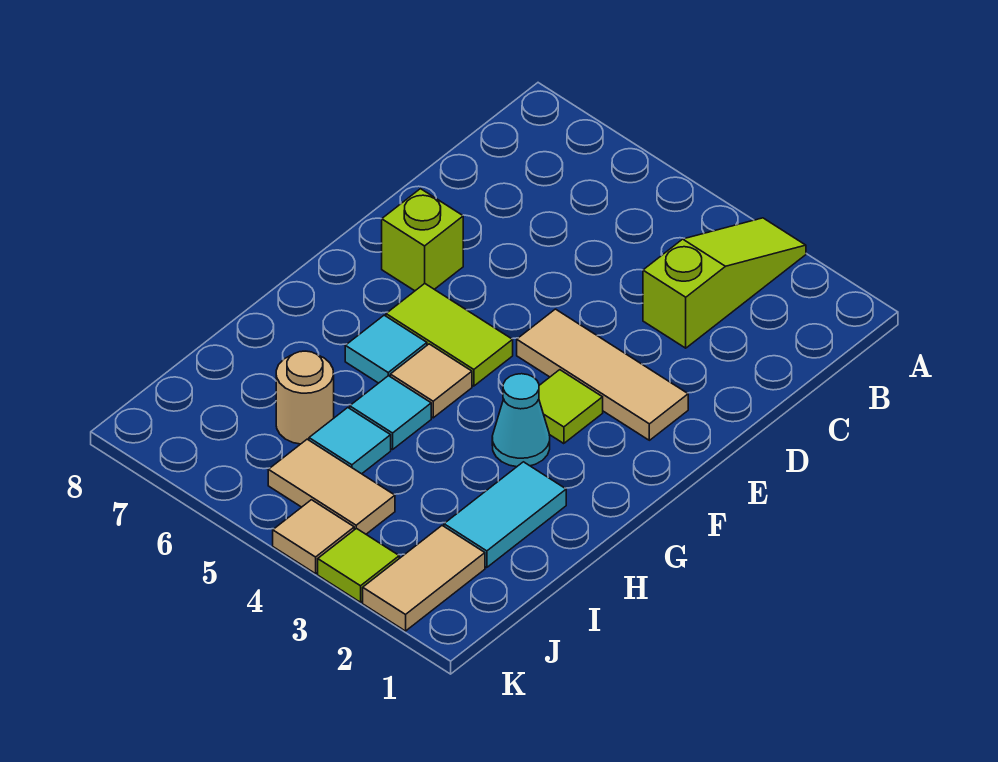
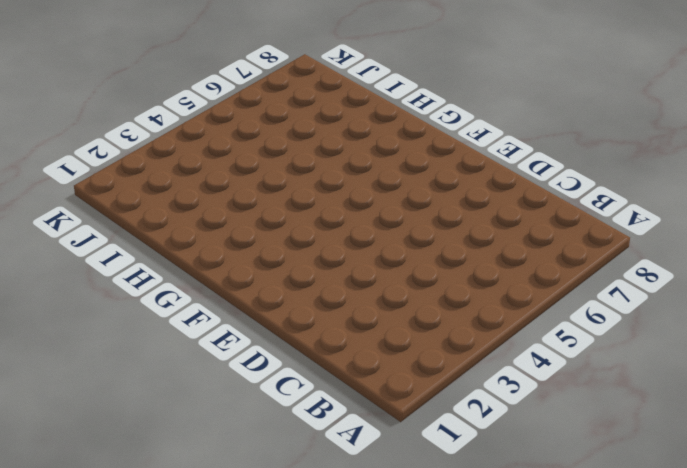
none -> lime 1x3 slope [643,218,806,348]
none -> tan 1x3 tile [517,309,688,440]
none -> lime 1x1 brick [382,189,463,291]

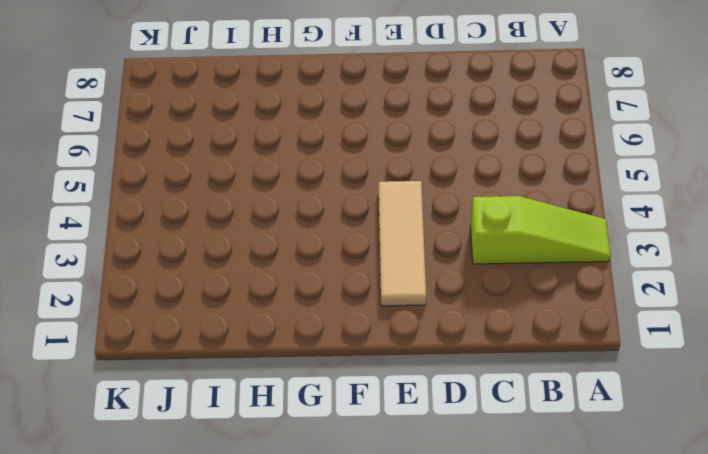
none -> lime 1x1 brick [382,189,463,291]
none -> lime 1x1 tile [539,370,603,444]
none -> lime 1x2 tile [386,284,513,386]

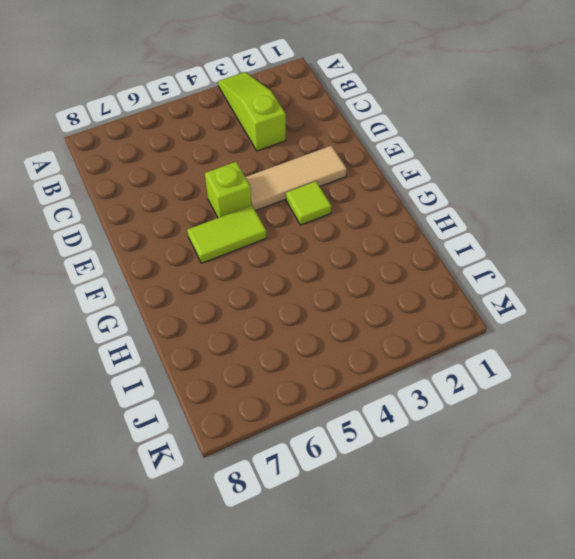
lime 1x1 brick [205,162,251,218] -> lime 1x1 brick moved to [382,189,463,291]
none -> cyan 1x1 cone [492,374,550,467]
none -> tan 1x1 tile [390,344,472,418]
none -> cyan 1x1 tile [345,315,427,383]

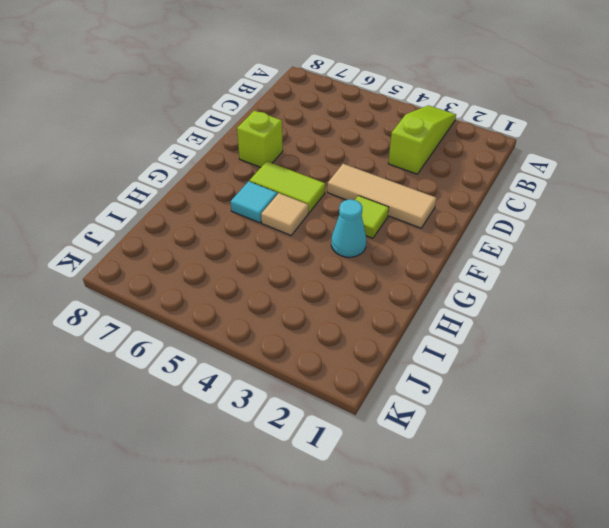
none -> cyan 1x2 tile [444,462,566,568]
none -> cyan 1x1 tile [350,376,431,450]
none -> cyan 1x1 tile [309,408,391,474]

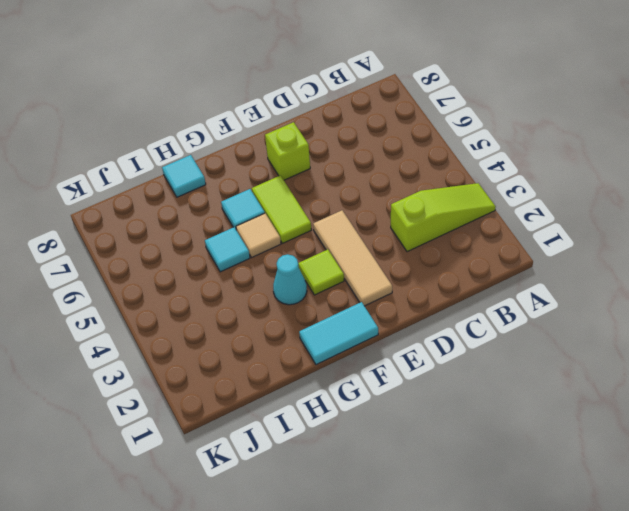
cyan 1x2 tile [299,302,378,365] -> cyan 1x2 tile moved to [444,462,566,568]
cyan 1x1 tile [162,155,206,197] -> cyan 1x1 tile moved to [309,408,391,474]
none -> tan 1x1 round brick [276,351,334,444]
none -> tan 1x2 tile [363,526,485,631]
none -> tan 1x2 tile [268,439,395,534]

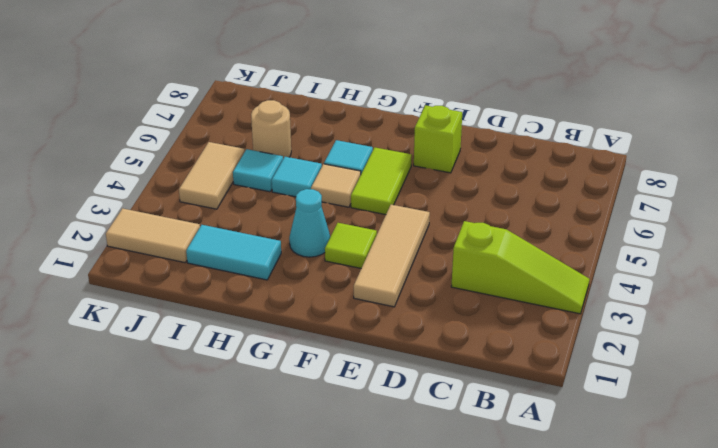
none -> lime 1x1 tile [318,528,399,602]
none -> tan 1x1 tile [273,500,354,574]

